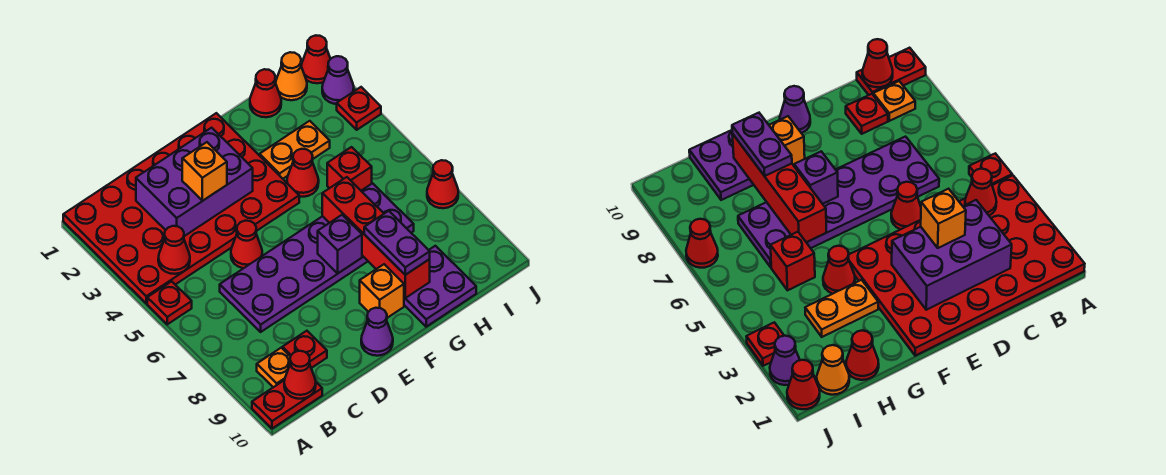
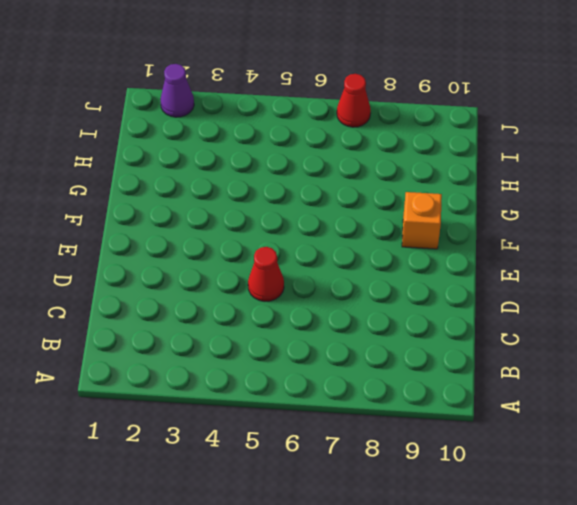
none -> red 4x6 plate [63,113,299,304]
none -> red 1x1 plate [147,281,192,324]
none -> red 1x2 plate [252,380,322,428]

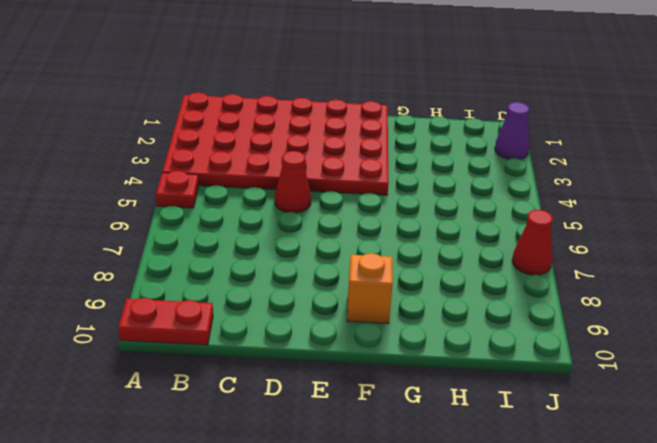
none -> orange 1x1 plate [257,348,290,387]
none -> purple 2x6 plate [220,183,414,332]
none -> red 1x1 plate [283,331,327,368]

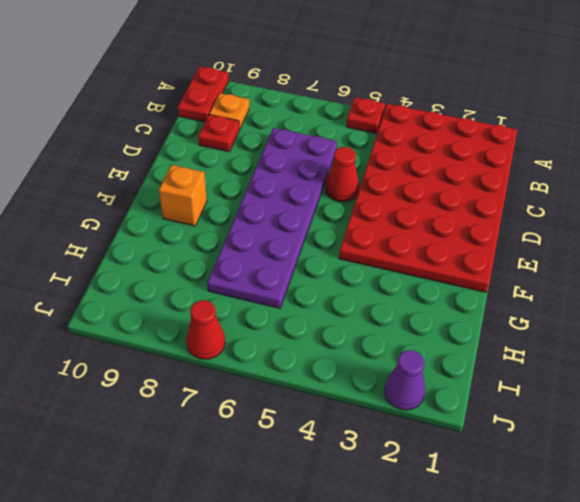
none -> purple 1x1 cone [361,308,393,356]
none -> orange 1x2 plate [260,121,330,179]
none -> red 1x1 cone [287,149,319,197]

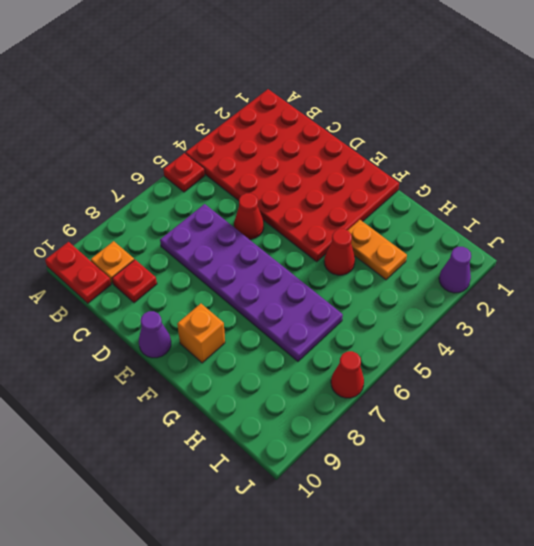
none -> purple 2x2 plate [404,246,476,327]
none -> red 1x1 cone [250,69,281,117]
none -> red 1x1 brick [327,147,372,190]

